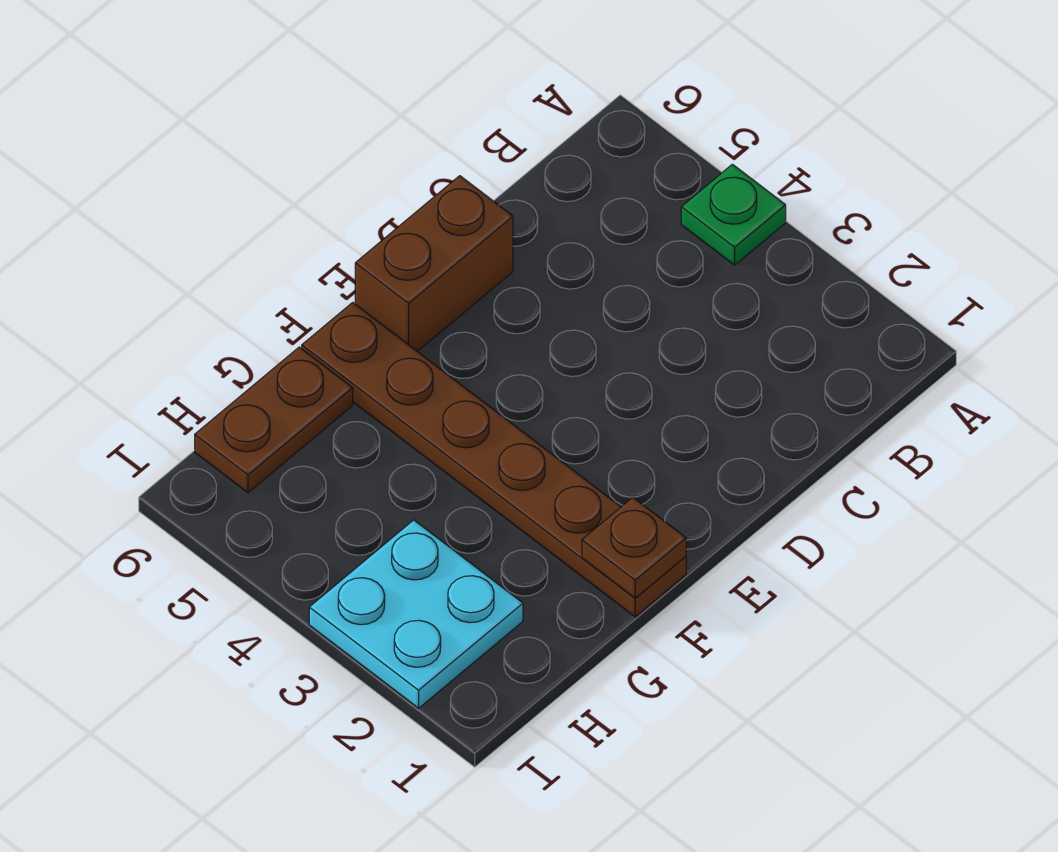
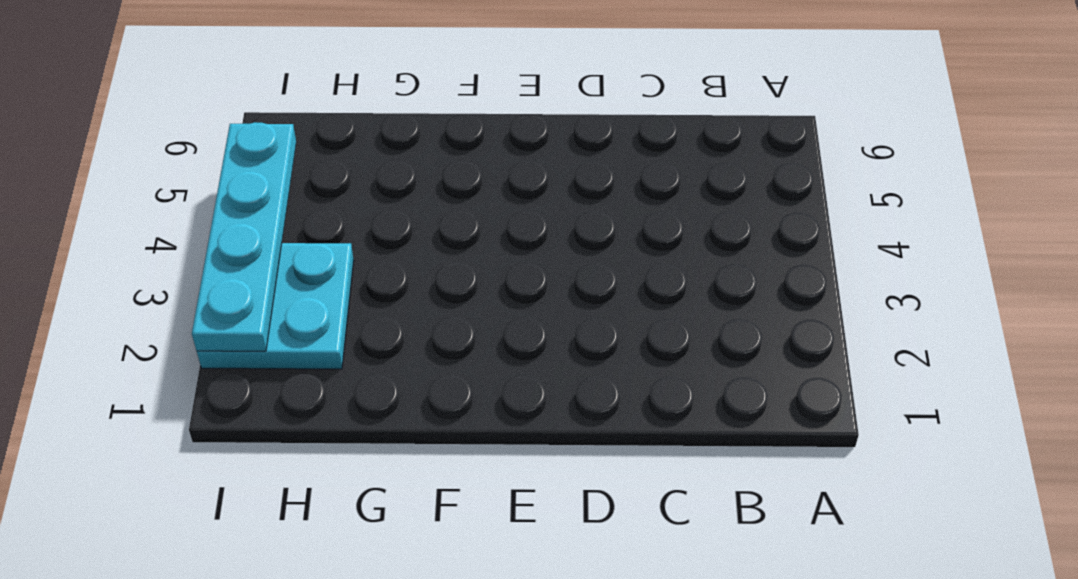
cyan 1x4 plate [192,122,296,351] -> none
none -> green 1x1 plate [681,164,786,265]
none -> brown 1x2 brick [355,176,513,351]

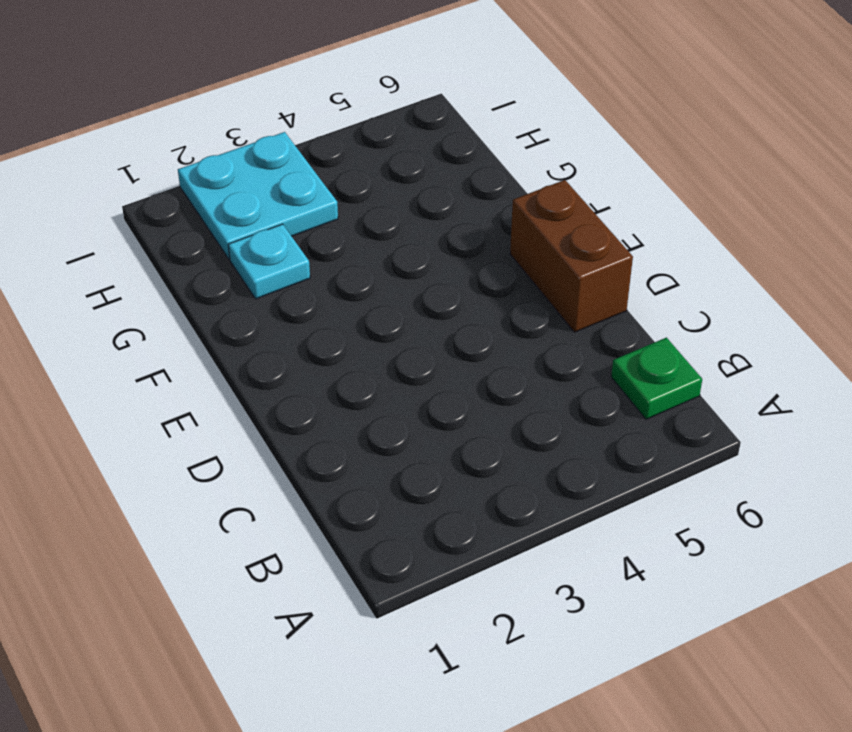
green 1x1 plate [611,338,702,419] -> green 1x1 plate moved to [681,164,786,265]
cyan 1x1 plate [228,224,310,299] -> none
none -> brown 1x6 plate [302,302,686,617]
none -> brown 1x2 plate [195,347,353,493]

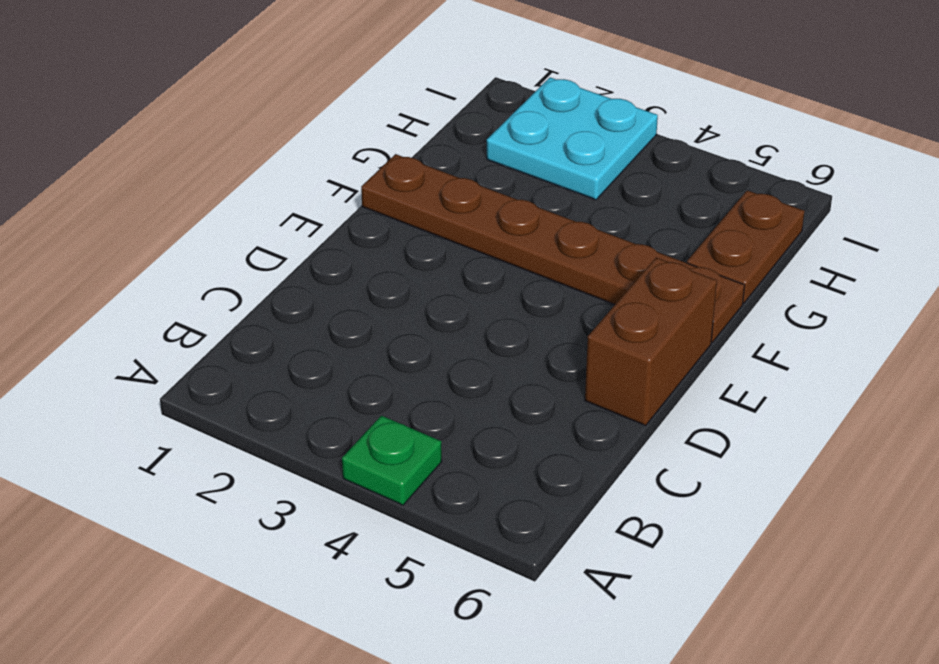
none -> brown 1x1 plate [582,497,686,598]

